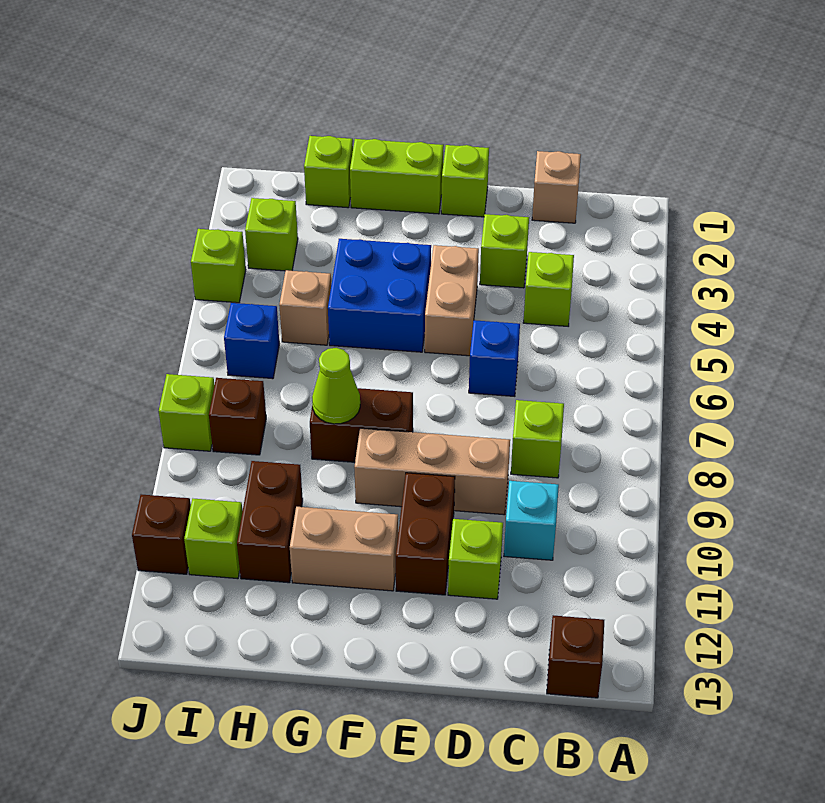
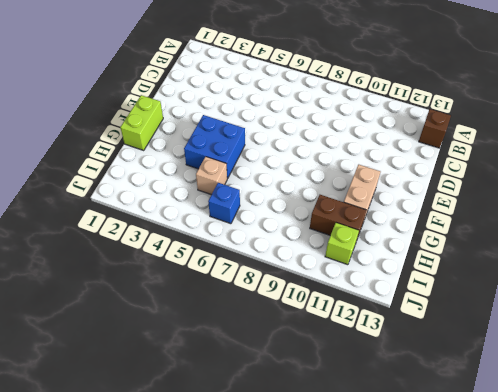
none -> tan 1x1 brick [532,151,581,223]
none -> lime 1x1 brick [523,252,574,326]
none -> lime 1x1 brick [511,400,564,478]

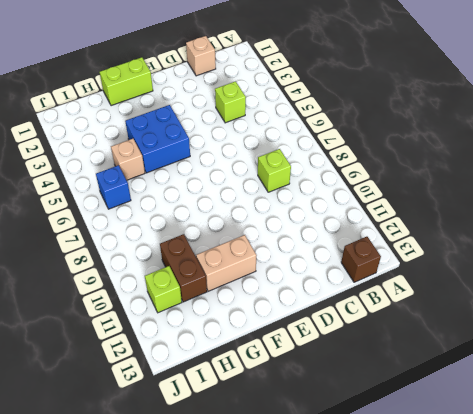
none -> cyan 1x1 brick [504,481,559,560]
none -> lime 1x1 brick [480,214,529,288]
none -> blue 1x1 brick [469,320,520,396]

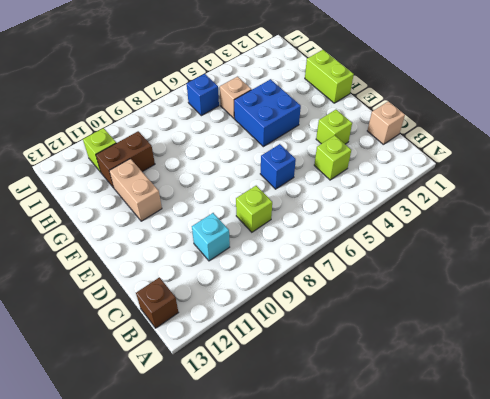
none -> tan 1x3 brick [354,428,510,515]
none -> lime 1x1 brick [448,519,503,599]
none -> lime 1x1 brick [441,145,489,217]

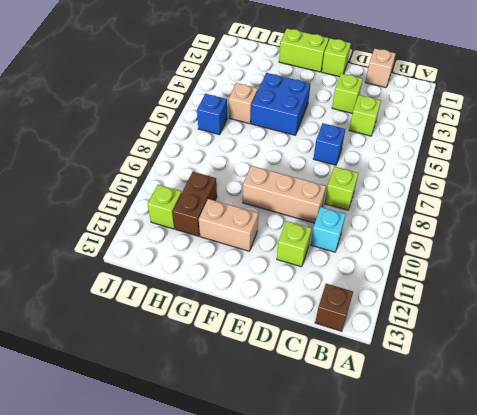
none -> tan 1x2 brick [425,245,479,356]
none -> brown 1x2 brick [396,473,455,595]
none -> brown 1x2 brick [310,388,413,462]

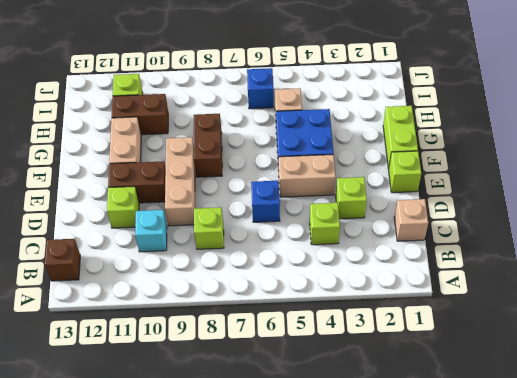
none -> lime 1x1 brick [304,136,353,208]
none -> lime 1x1 brick [245,198,298,271]
none -> brown 1x1 brick [209,378,266,455]

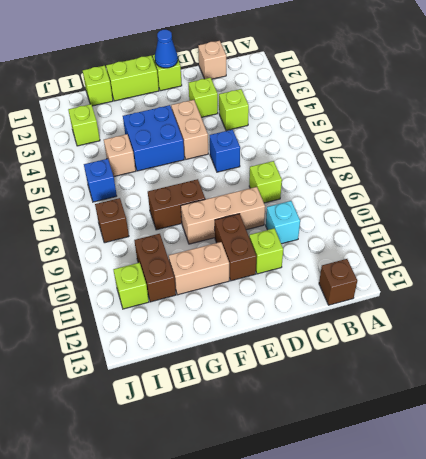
blue 1x1 cone [155,30,178,68] -> none
none -> lime 1x1 brick [191,229,246,303]
none -> lime 1x1 brick [159,374,214,451]
none -> brown 1x1 brick [132,495,191,574]

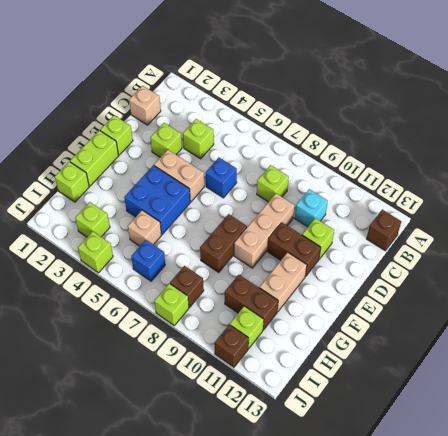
none -> lime 1x1 cone [312,348,360,424]

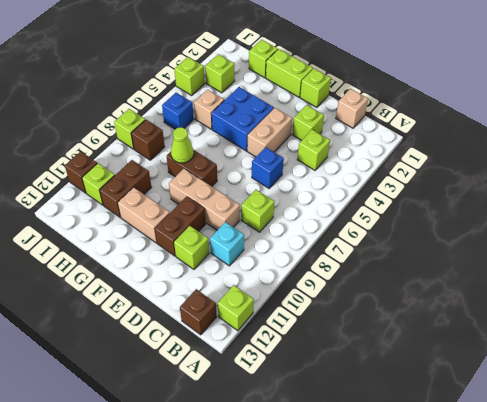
lime 1x1 brick [218,285,254,331] -> none

